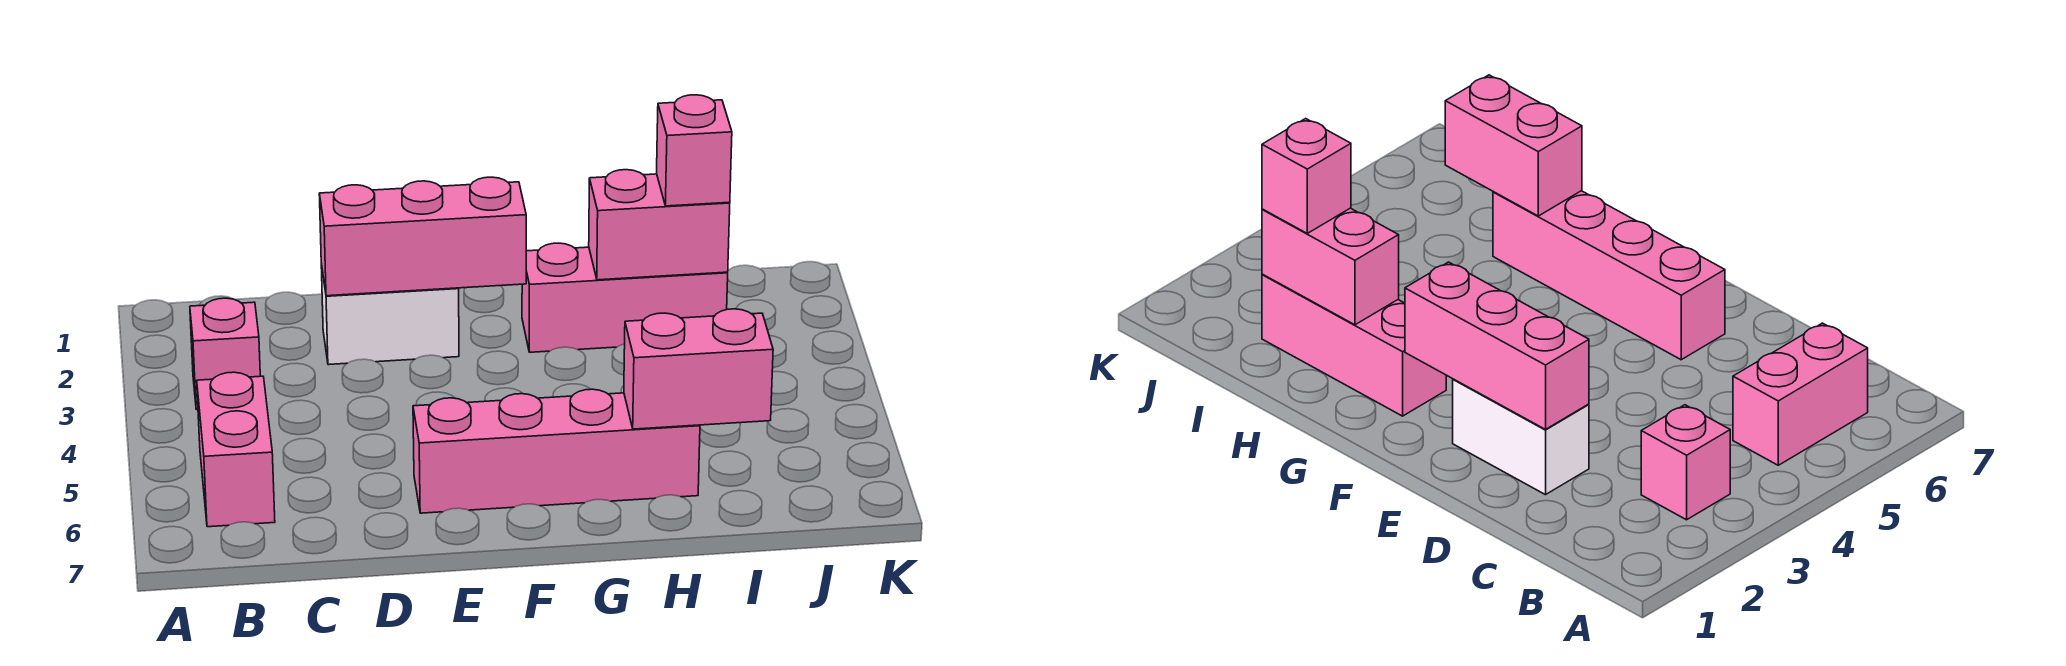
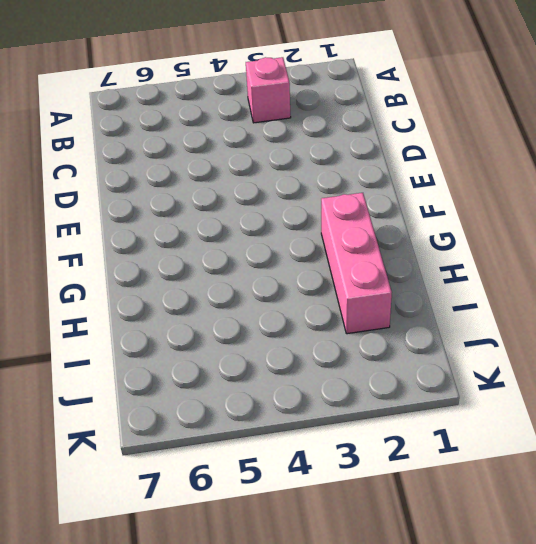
none -> pink 1x2 brick [197,372,275,527]
none -> white 1x2 brick [321,264,459,365]

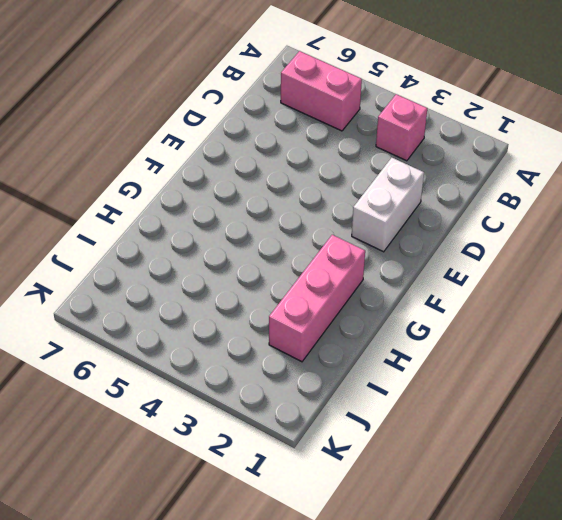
none -> pink 1x4 brick [413,389,700,513]
none -> pink 1x3 brick [319,177,526,296]

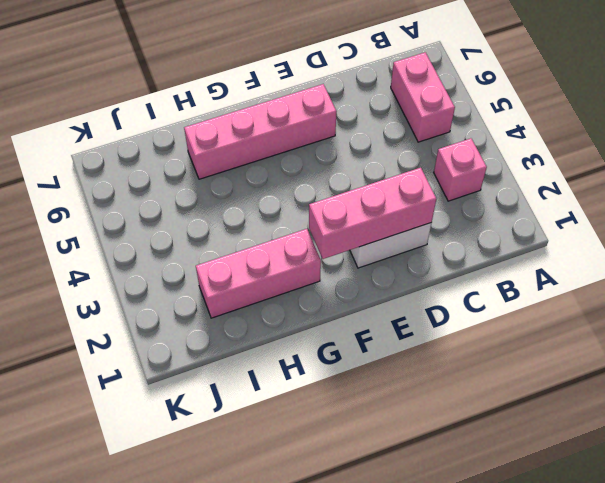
none -> pink 1x2 brick [589,170,730,280]
none -> pink 1x2 brick [624,309,773,429]

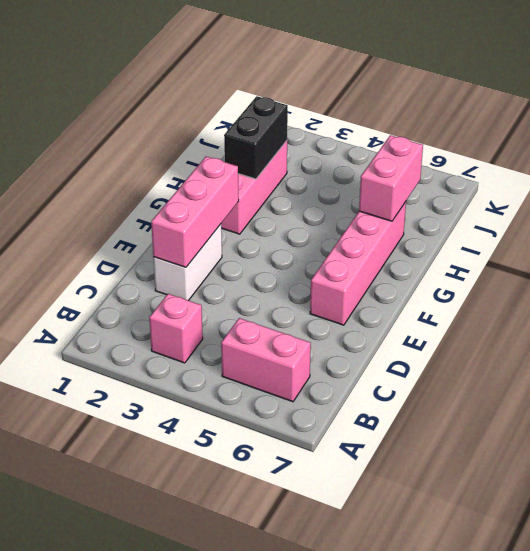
black 1x2 brick [224,96,288,179] -> pink 1x2 brick [589,170,730,280]
none -> pink 1x1 brick [657,95,732,206]

